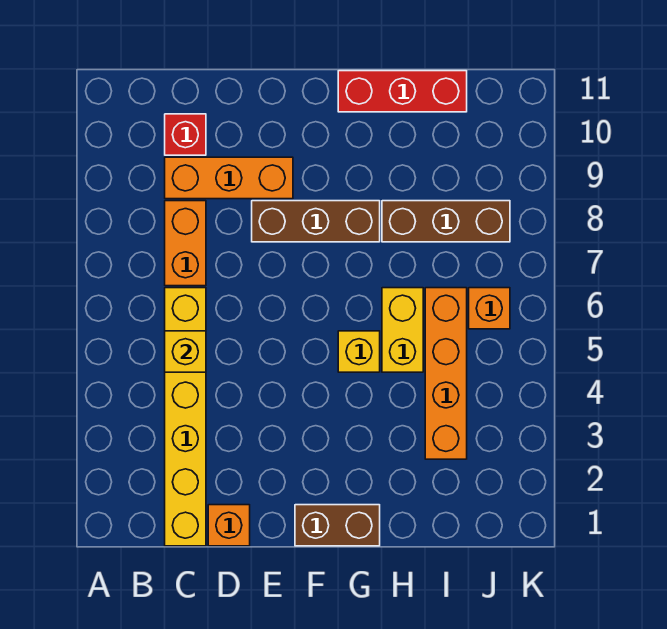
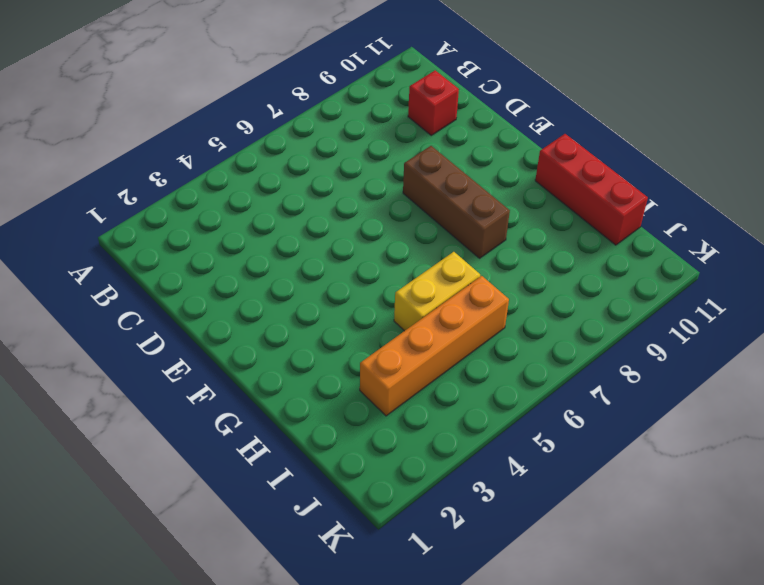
none -> yellow 1x6 brick [165,288,206,546]
none -> orange 1x2 brick [165,201,206,286]
none -> orange 1x3 brick [165,157,293,199]

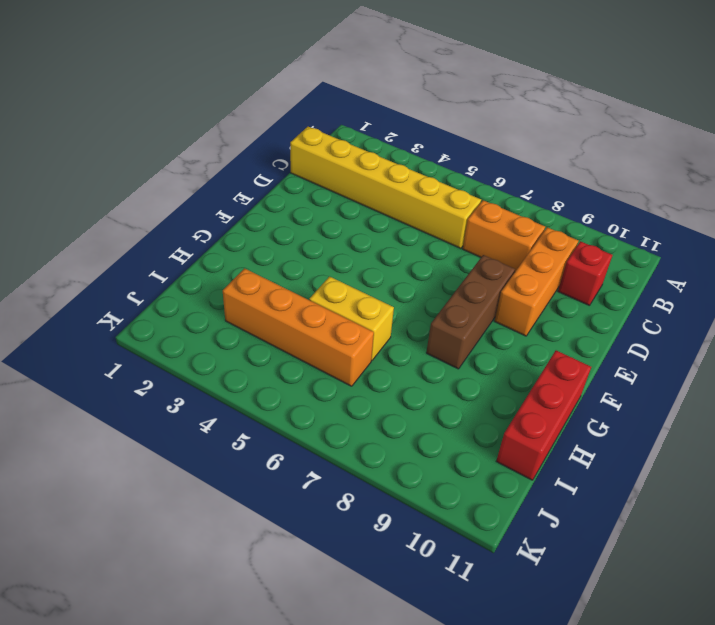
none -> orange 1x1 brick [208,505,250,546]
none -> brown 1x2 brick [295,505,380,546]
none -> yellow 1x1 brick [338,331,380,372]

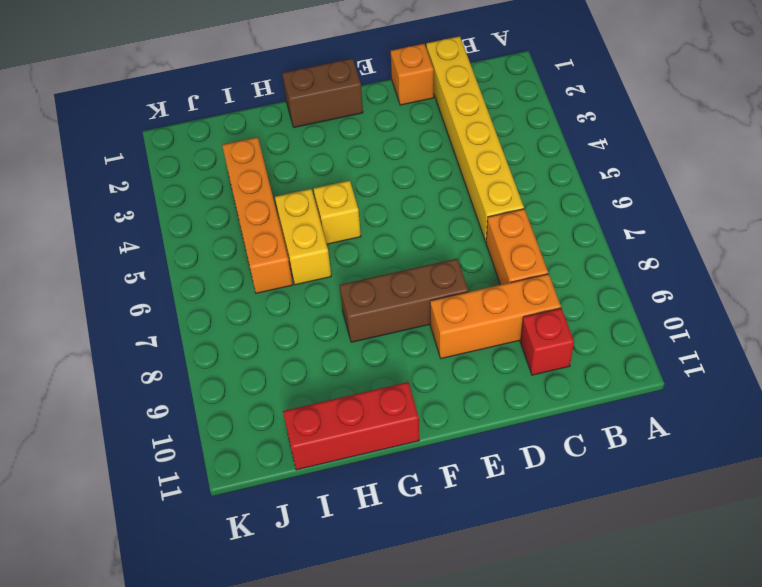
none -> brown 1x3 brick [382,201,510,242]
none -> orange 1x1 brick [469,288,510,329]
none -> yellow 1x1 brick [165,331,206,372]

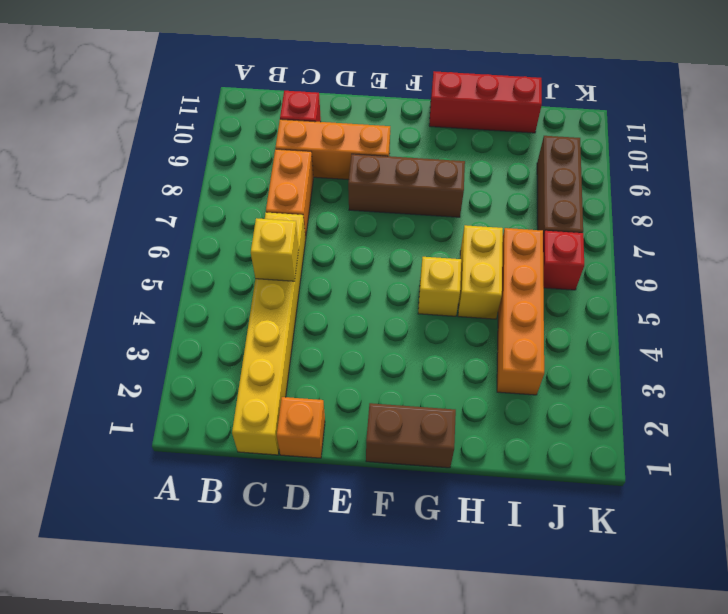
red 1x1 brick [543,231,584,290] -> orange 1x1 brick [469,288,510,329]
brown 1x3 brick [537,136,583,236] -> brown 1x3 brick turned to [382,201,510,242]

